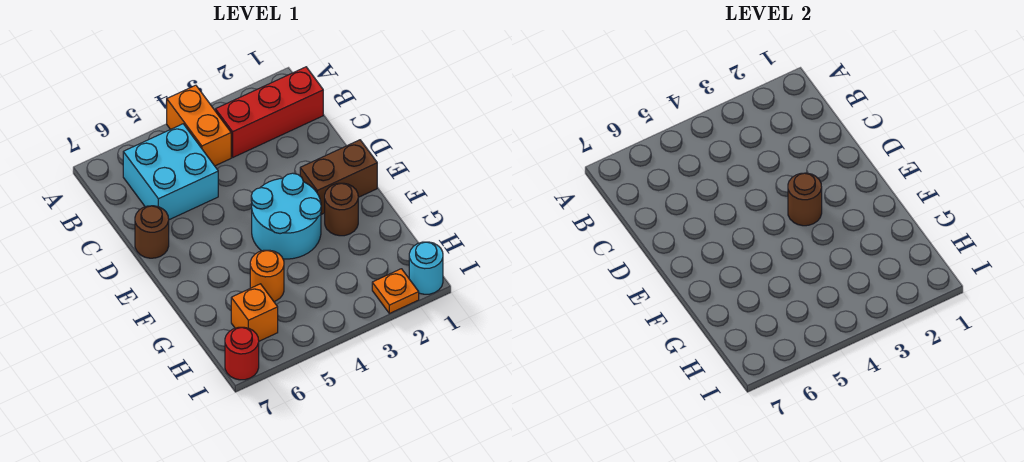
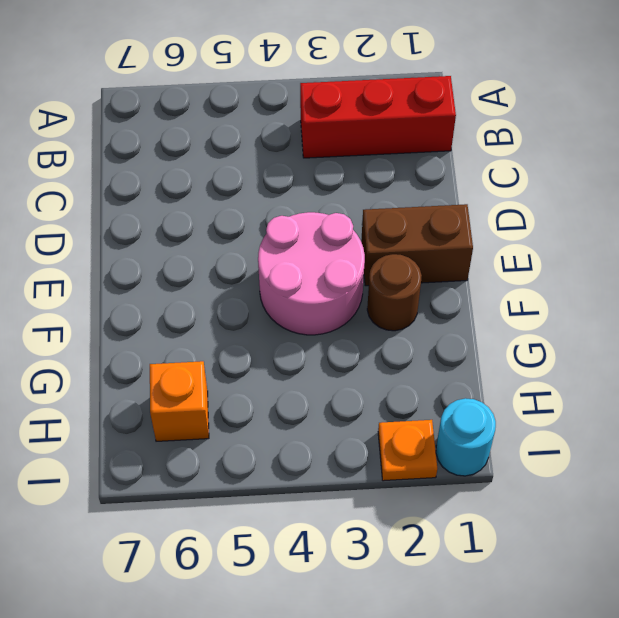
pink 2x2 round brick [258,212,365,335] -> cyan 2x2 round brick [251,173,321,259]
none -> orange 1x2 brick [167,85,231,166]
none -> cyan 2x2 brick [123,124,218,220]
none -> brown 1x1 round brick [135,206,169,258]

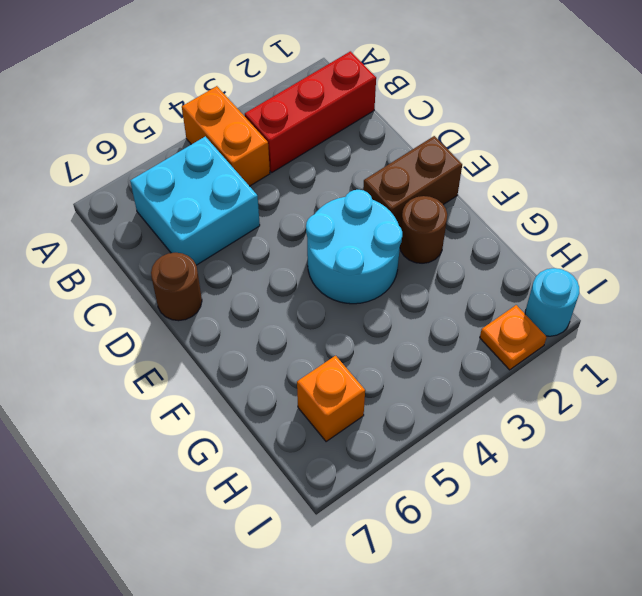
none -> orange 1x1 round brick [250,250,284,301]
none -> red 1x1 round brick [225,327,259,380]
none -> brown 1x1 round brick [788,173,822,226]

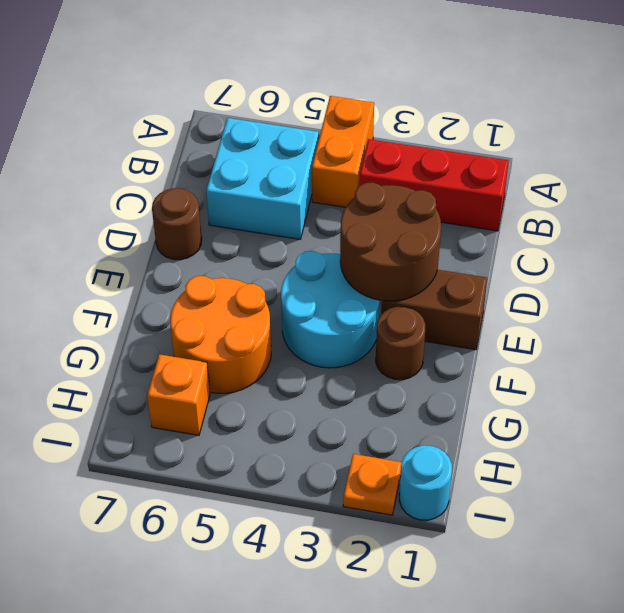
brown 2x2 round brick [340,182,441,301] -> brown 1x1 round brick [788,173,822,226]
orange 2x2 round brick [170,276,271,393] -> orange 1x1 round brick [250,250,284,301]
none -> red 1x1 round brick [225,327,259,380]

